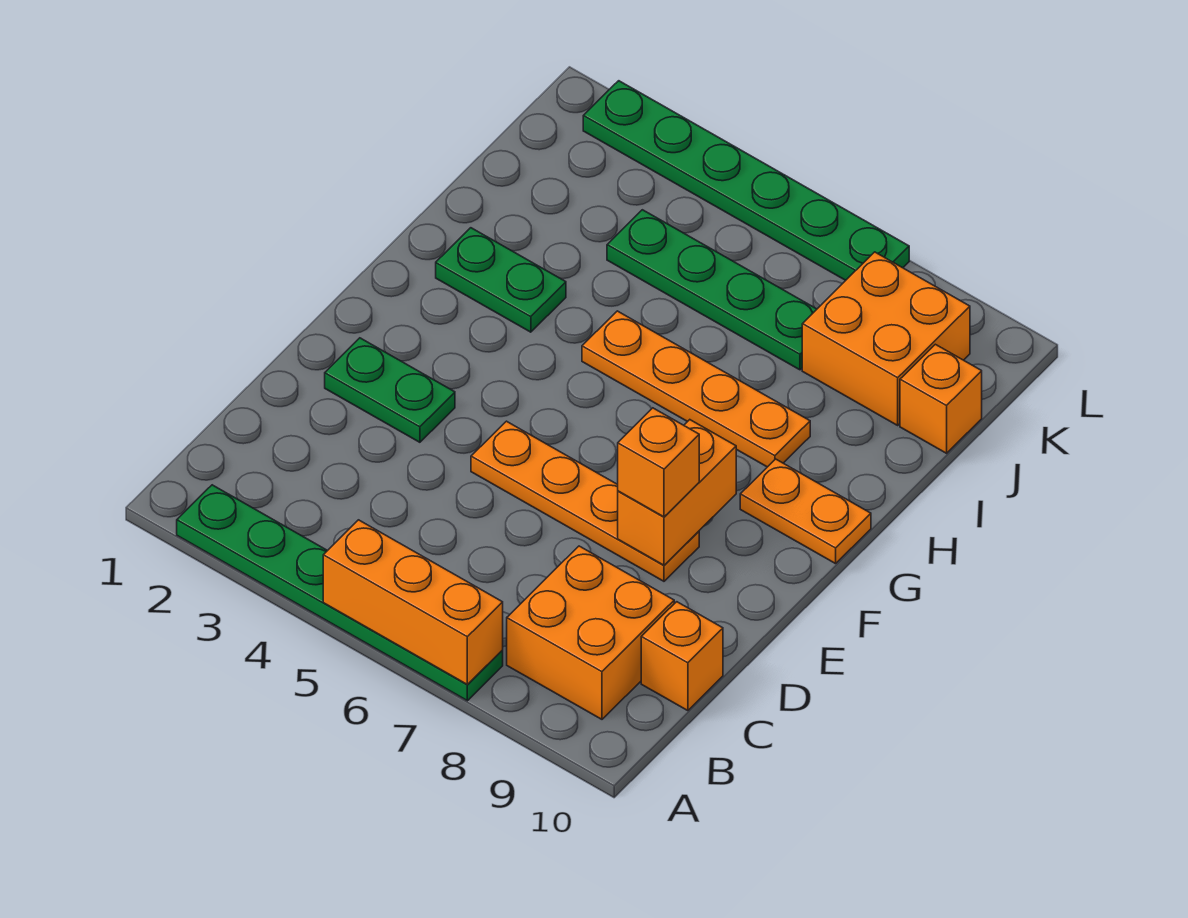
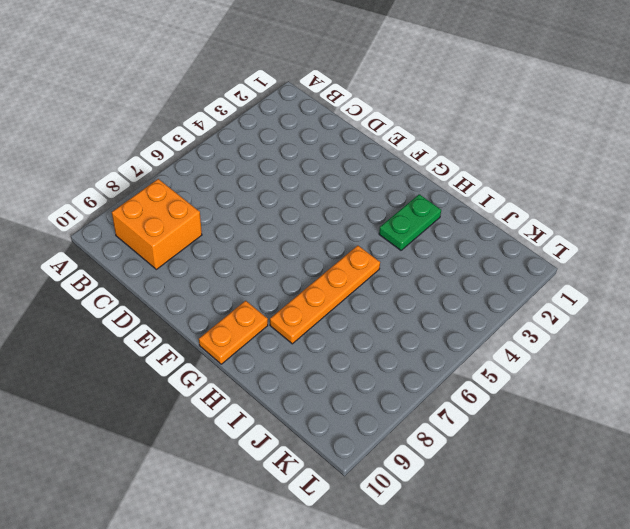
none -> green 1x6 plate [177,485,503,701]
none -> orange 1x1 brick [641,602,723,711]
none -> green 1x2 plate [325,338,455,442]

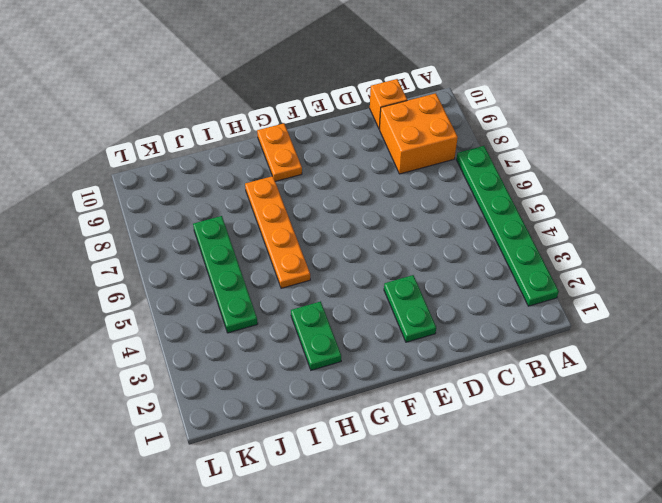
none -> orange 1x4 plate [471,421,699,581]
none -> orange 2x2 brick [802,252,970,425]
none -> orange 1x1 brick [900,344,982,453]

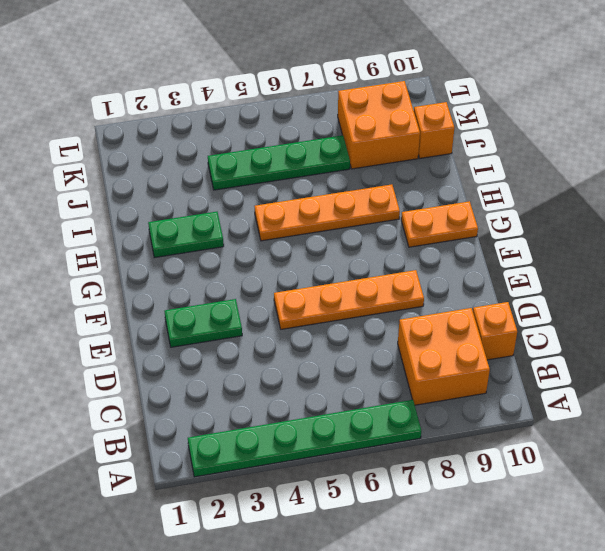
none -> green 1x6 plate [583,81,909,280]
none -> orange 1x3 brick [323,520,503,684]
none -> orange 1x2 brick [618,420,736,565]

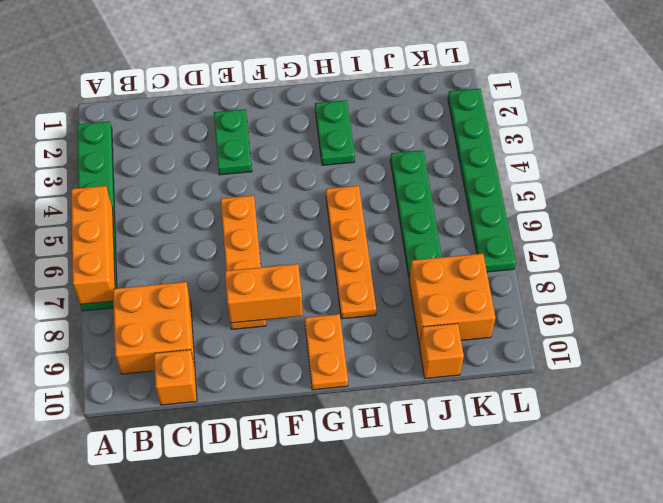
none -> orange 1x1 brick [618,408,699,517]

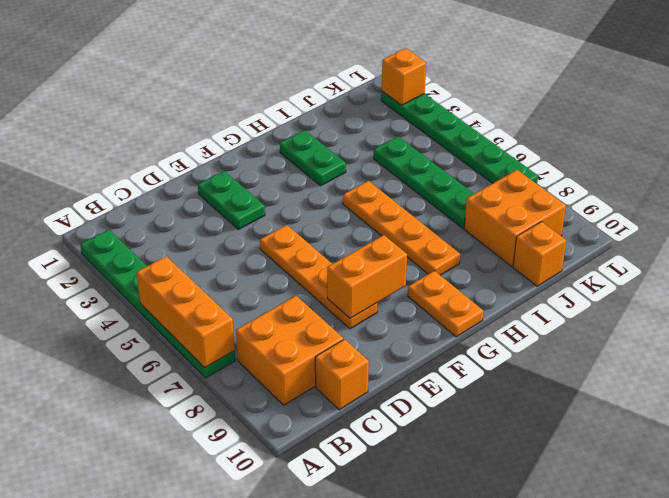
orange 1x1 brick [382,48,426,105] -> orange 1x1 brick moved to [618,408,699,517]

